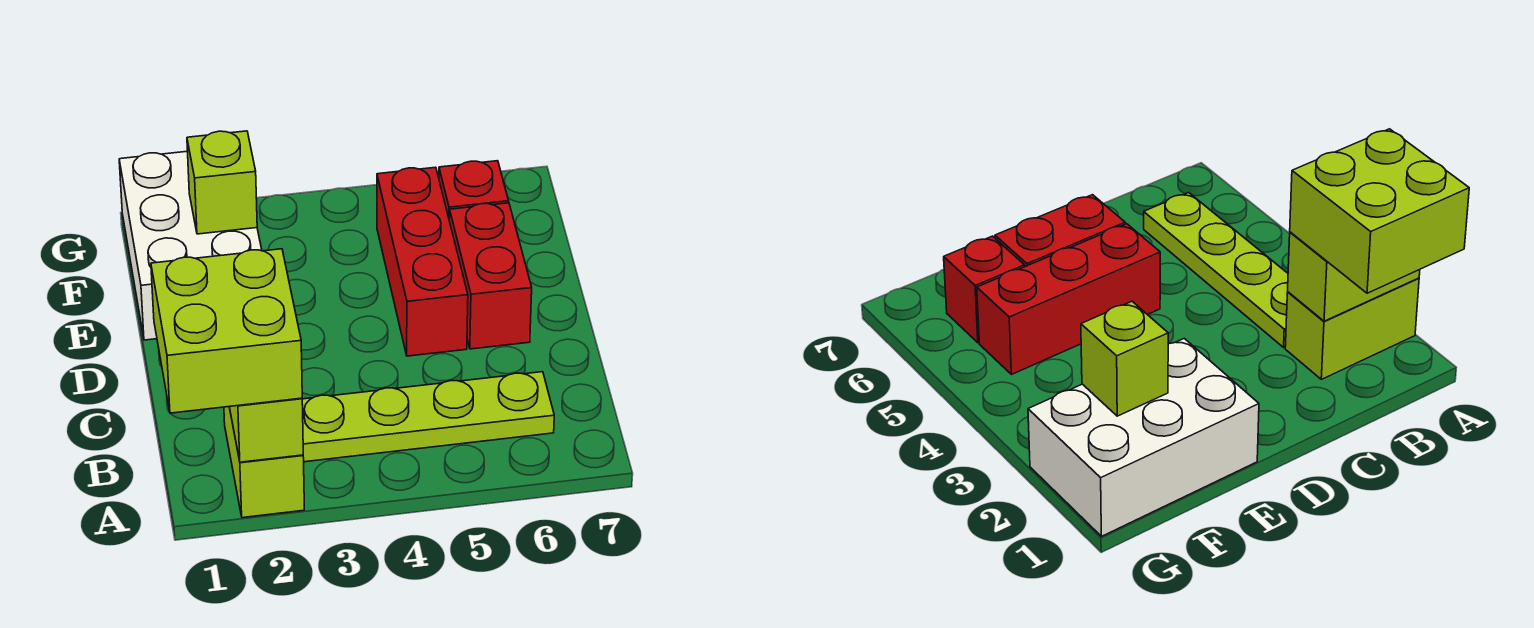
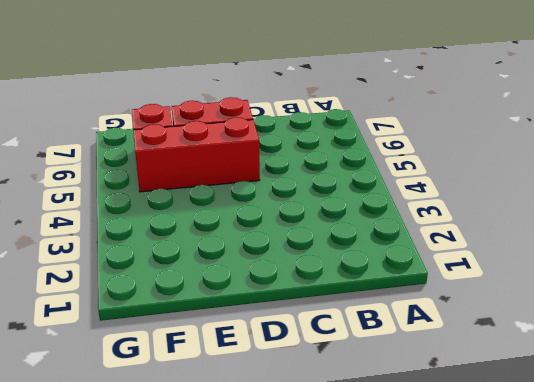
none -> lime 1x2 brick [224,407,304,518]
none -> lime 1x4 plate [302,372,554,462]

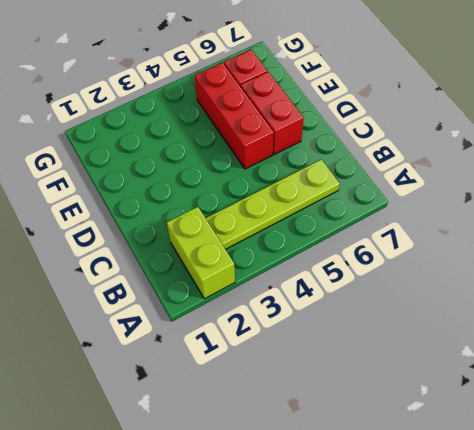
none -> white 2x3 brick [119,151,262,340]
none -> lime 1x2 brick [229,398,303,462]

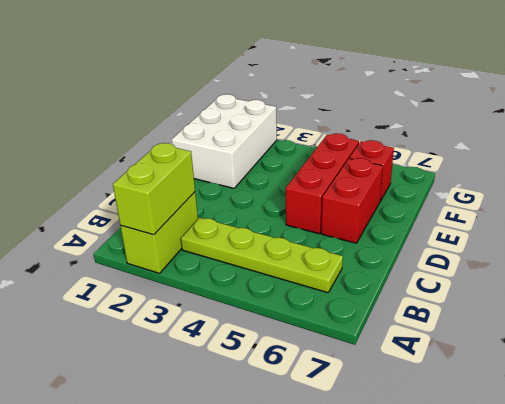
none -> lime 1x1 brick [187,131,257,234]
none -> lime 2x2 brick [151,249,302,413]

